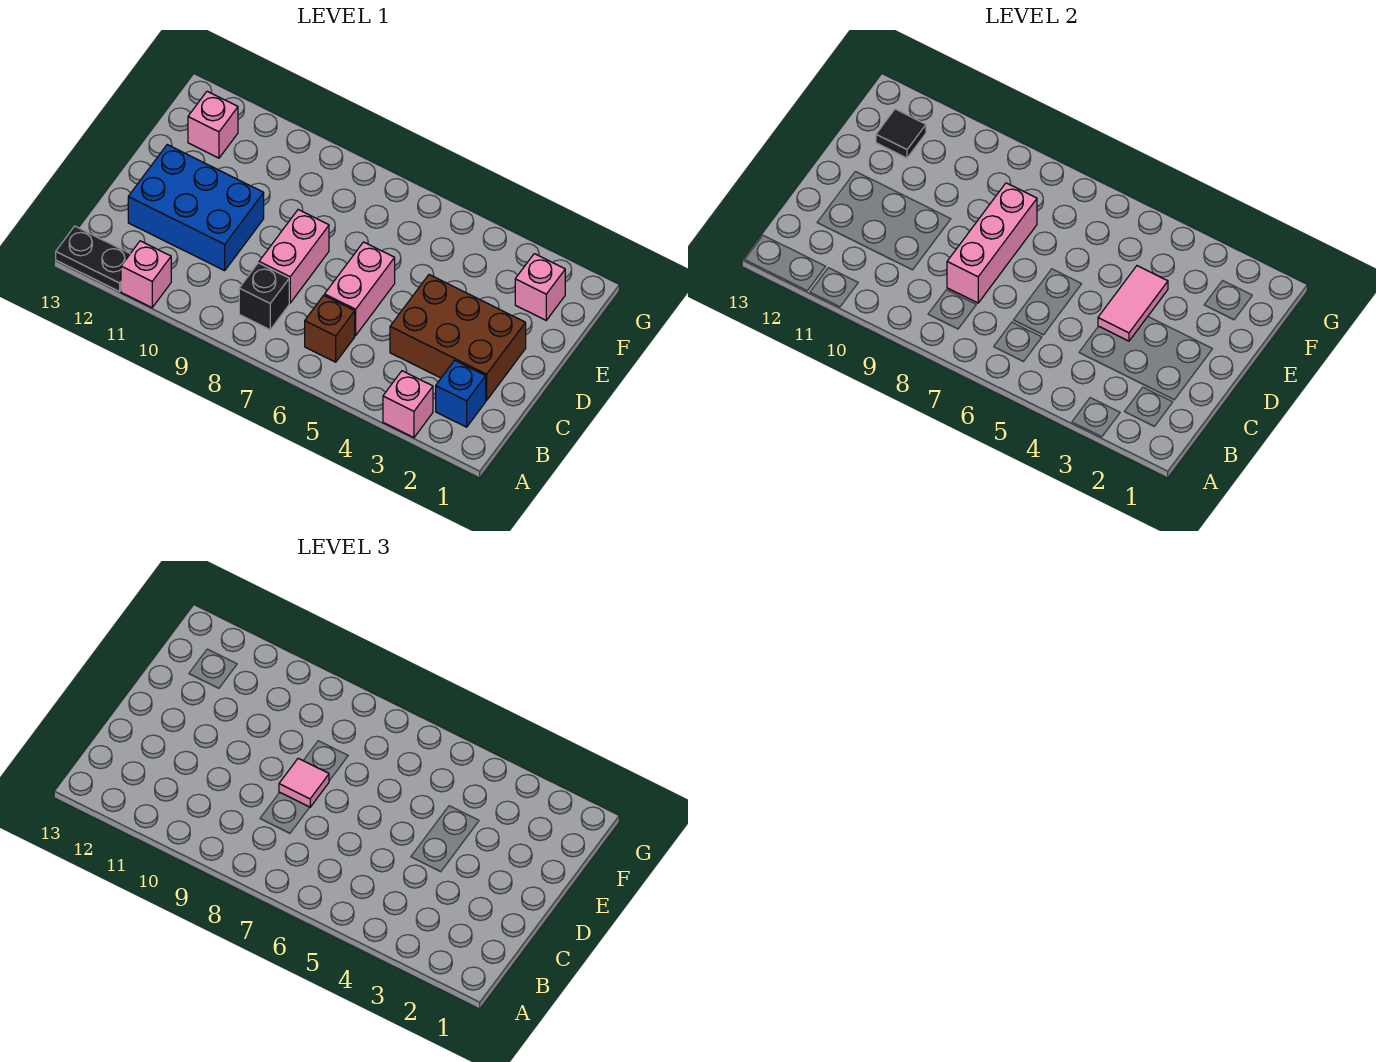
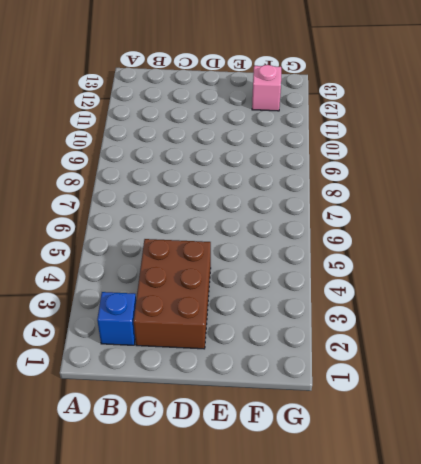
none -> pink 1x1 brick [383,371,433,438]
none -> pink 1x1 brick [121,241,171,308]
none -> black 1x2 plate [56,226,130,292]

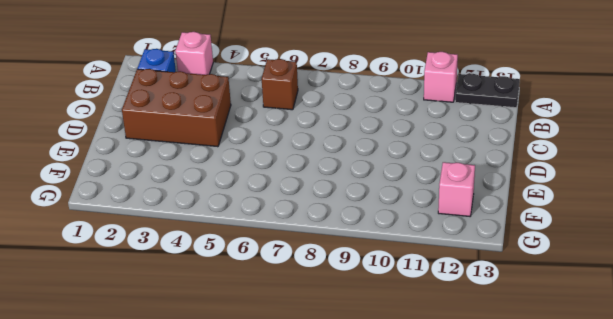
none -> black 1x1 brick [239,263,289,330]
none -> pink 1x2 brick [325,242,395,336]
none -> pink 1x2 brick [259,210,329,303]

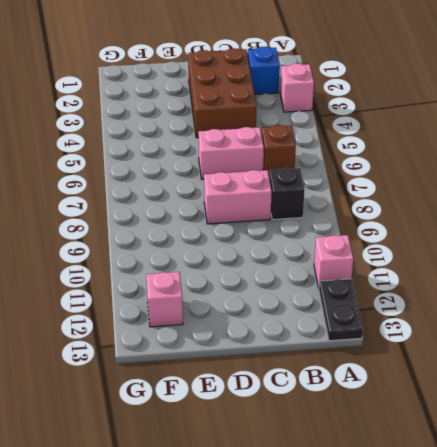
none -> blue 2x3 brick [128,145,264,271]
none -> pink 1x1 brick [515,254,565,320]
none -> pink 1x3 brick [947,183,1037,303]

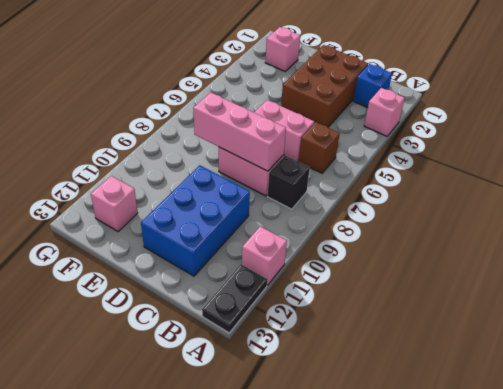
none -> pink 1x2 tile [1098,266,1168,341]
none -> black 1x1 tile [876,109,926,158]
none -> pink 1x1 tile [279,758,329,807]

